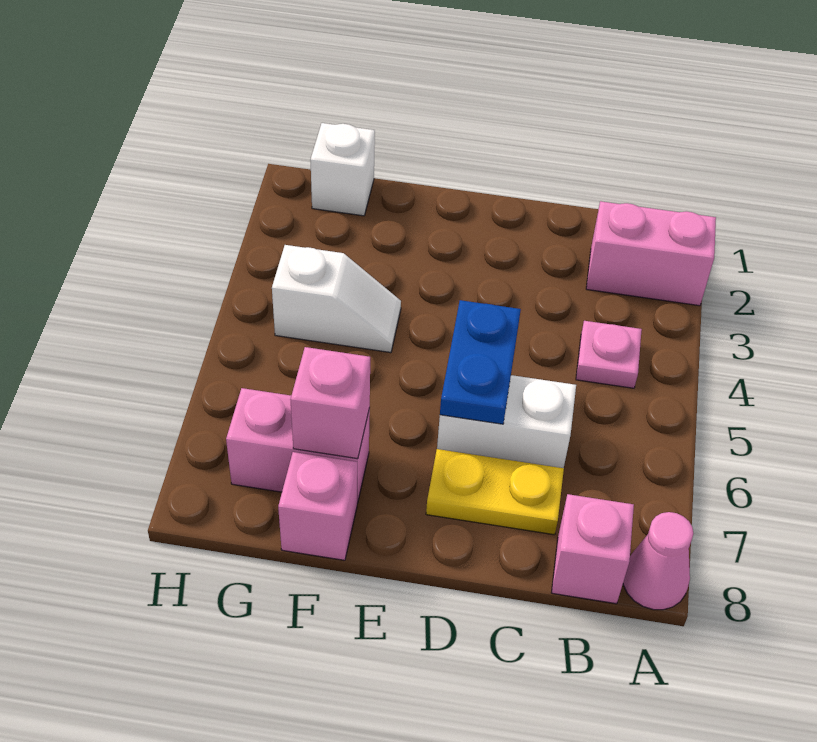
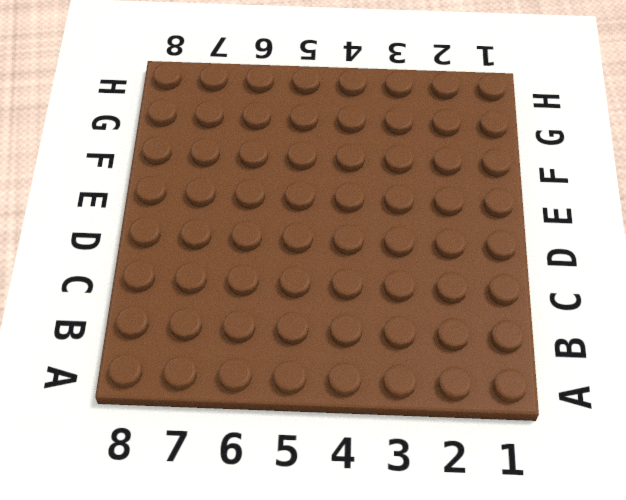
none -> pink 1x2 brick [586,201,716,306]
none -> pink 1x1 cone [623,512,693,610]
none -> pink 1x1 plate [576,321,642,388]

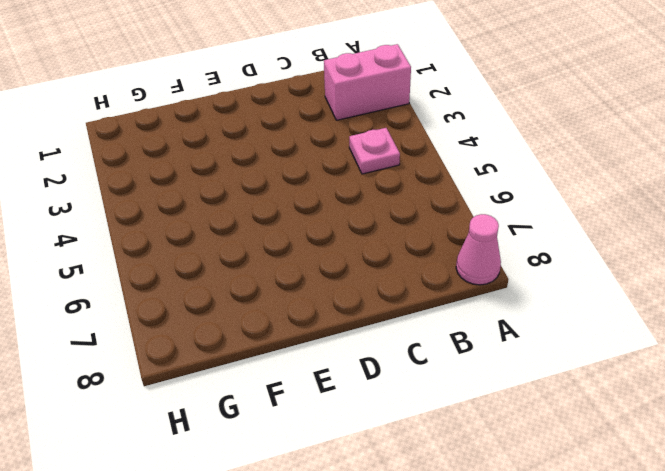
none -> pink 1x1 brick [552,494,634,604]
none -> white 1x2 brick [437,375,576,468]
none -> yellow 1x2 plate [426,449,564,535]

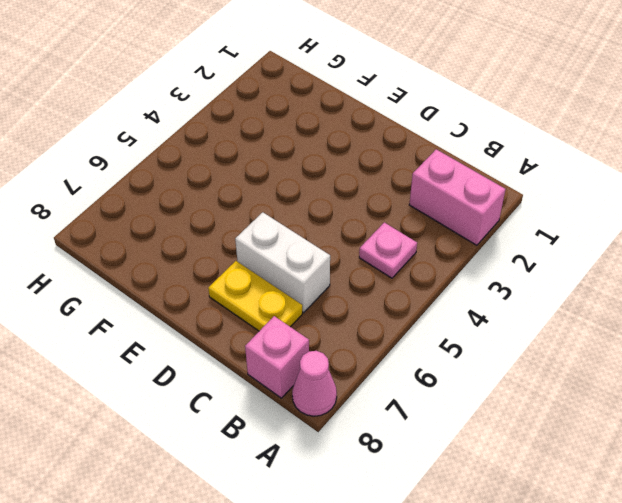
none -> white 1x2 slope [272,245,401,353]
none -> pink 1x2 brick [226,388,370,504]
none -> pink 1x1 brick [278,452,357,560]

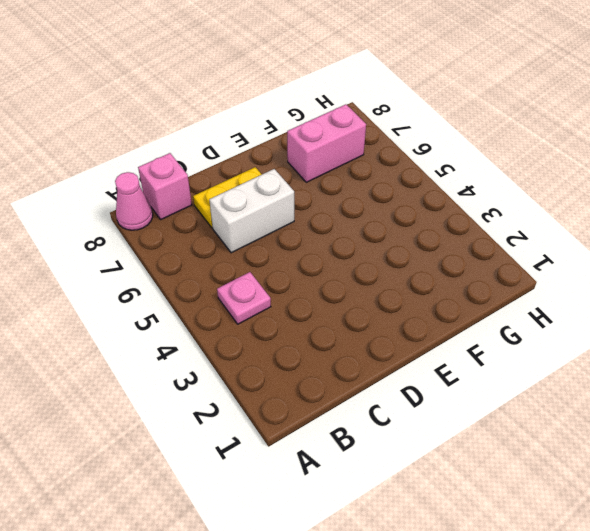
none -> pink 1x2 brick [586,201,716,306]
none -> white 1x2 slope [272,245,401,353]
none -> pink 1x1 brick [278,452,357,560]

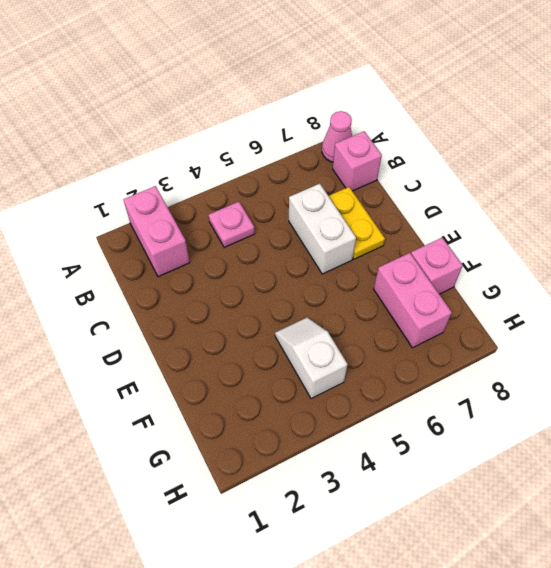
none -> white 1x1 brick [310,123,375,216]
none -> blue 1x2 plate [440,300,521,424]
none -> pink 1x1 brick [290,347,370,459]

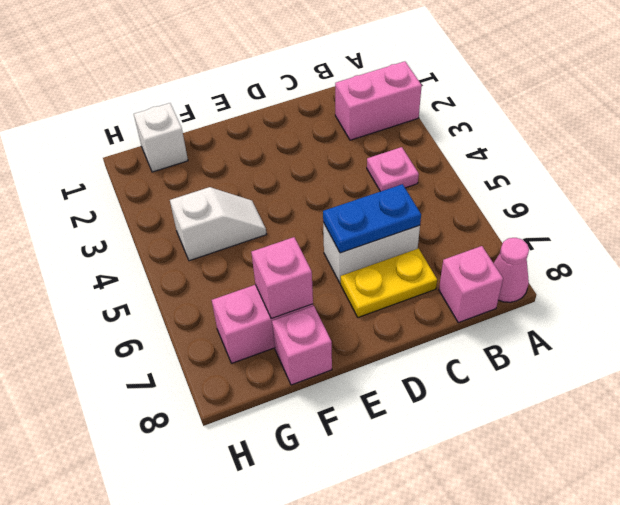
blue 1x2 plate [323,184,421,253] -> blue 1x2 plate turned to [440,300,521,424]

